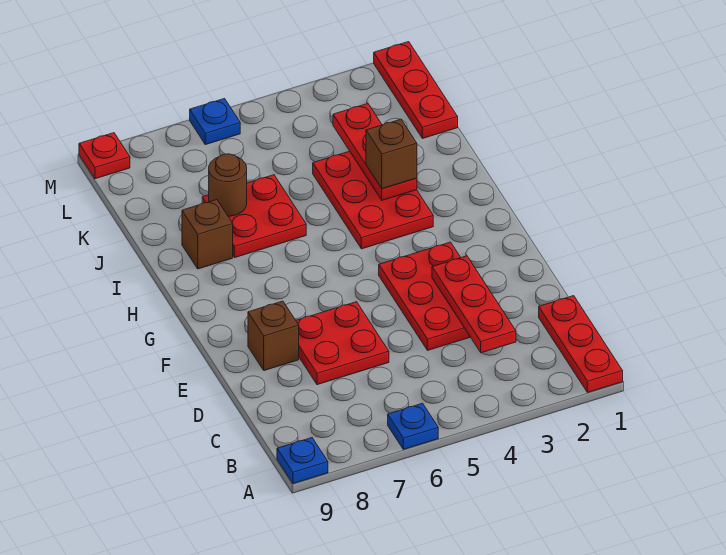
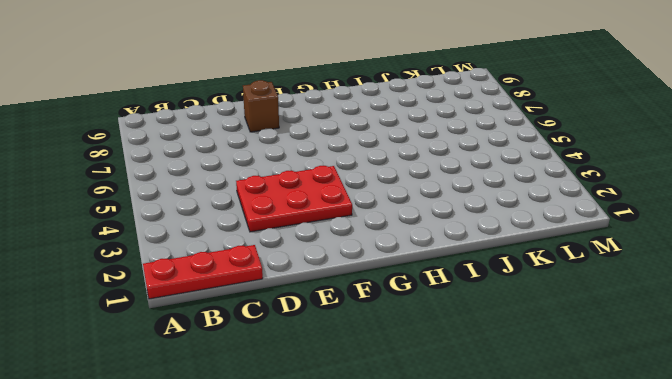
none -> blue 1x1 plate [388,403,438,449]
none -> blue 1x1 plate [277,438,328,484]
none -> red 2x2 plate [296,302,389,385]

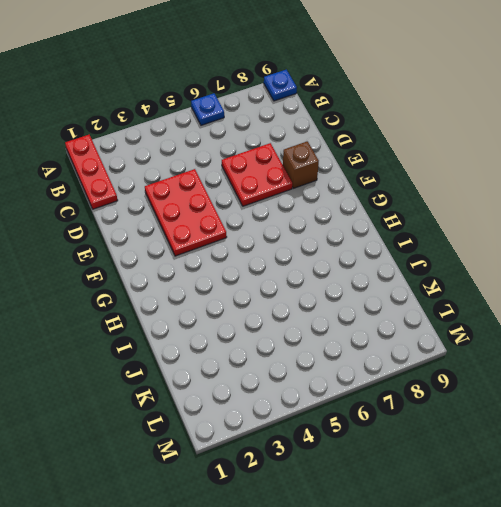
none -> red 2x3 plate [313,151,433,249]
none -> red 2x2 plate [202,175,306,258]
none -> brown 1x1 brick [182,200,233,269]

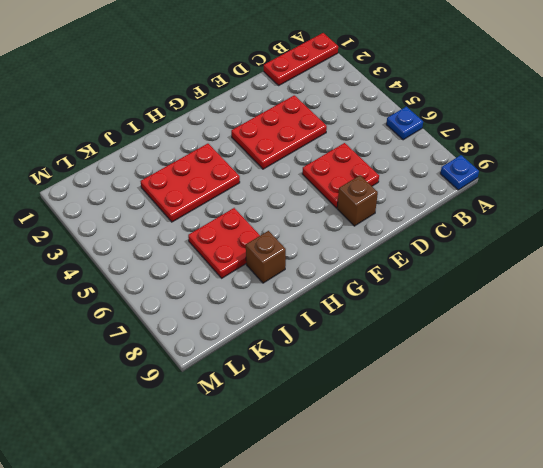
none -> red 1x3 plate [374,42,458,139]
none -> blue 1x1 plate [190,99,240,145]
none -> red 1x1 plate [79,133,130,179]

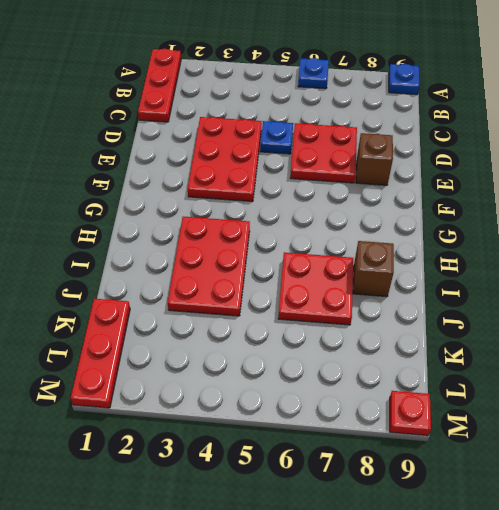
blue 1x1 plate [260,121,293,154] -> blue 1x1 plate moved to [190,99,240,145]
none -> red 1x3 plate [432,256,516,353]
none -> red 1x3 plate [333,103,417,200]
none -> brown 1x1 round brick [209,154,247,216]

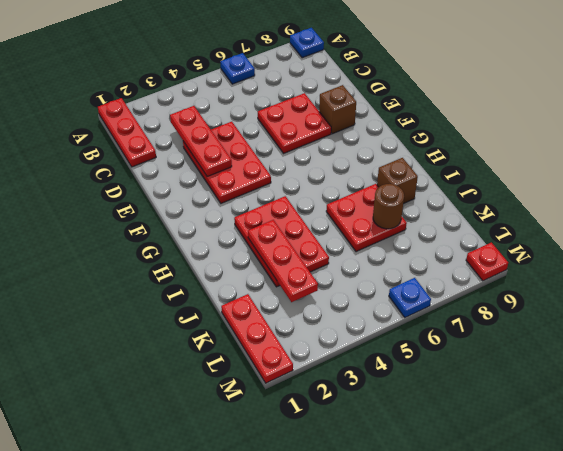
none -> brown 1x1 brick [366,119,417,189]

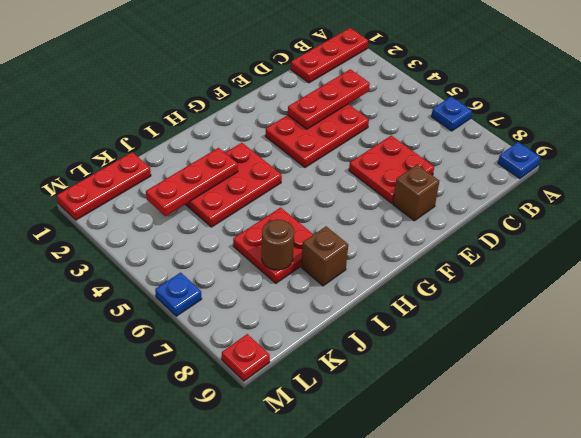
none -> brown 1x1 brick [366,119,417,189]

